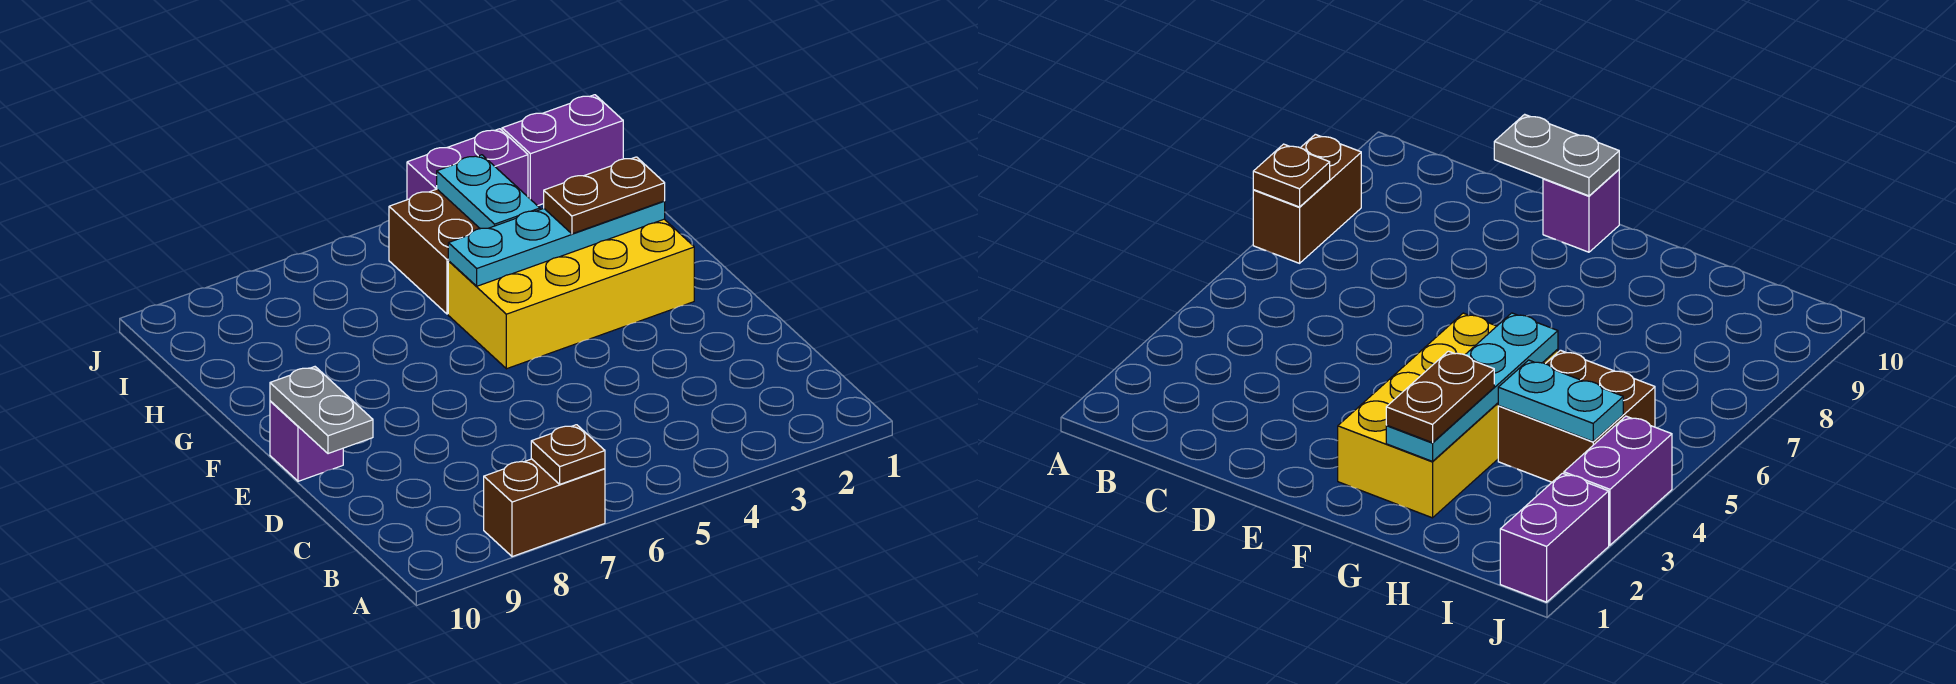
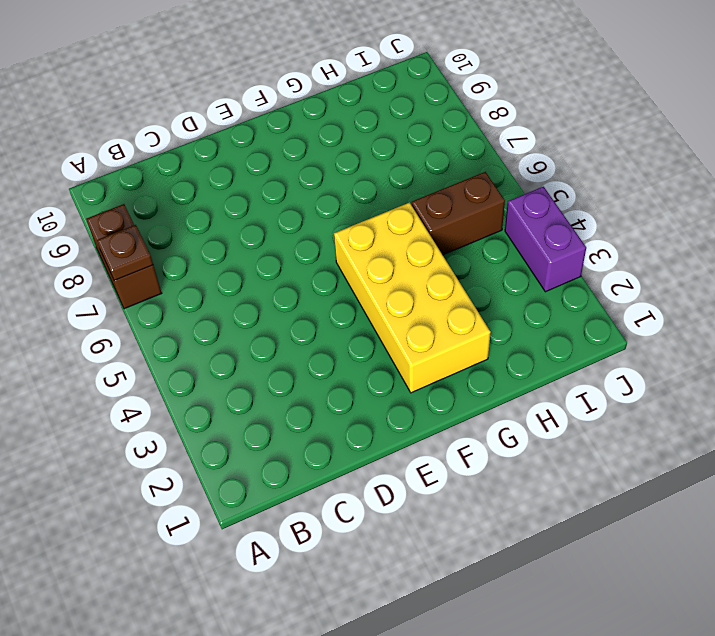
brown 1x2 brick [412,172,505,255] -> brown 2x2 brick [389,189,480,314]
none -> purple 1x1 brick [270,401,343,481]
none -> purple 1x2 brick [502,95,623,206]

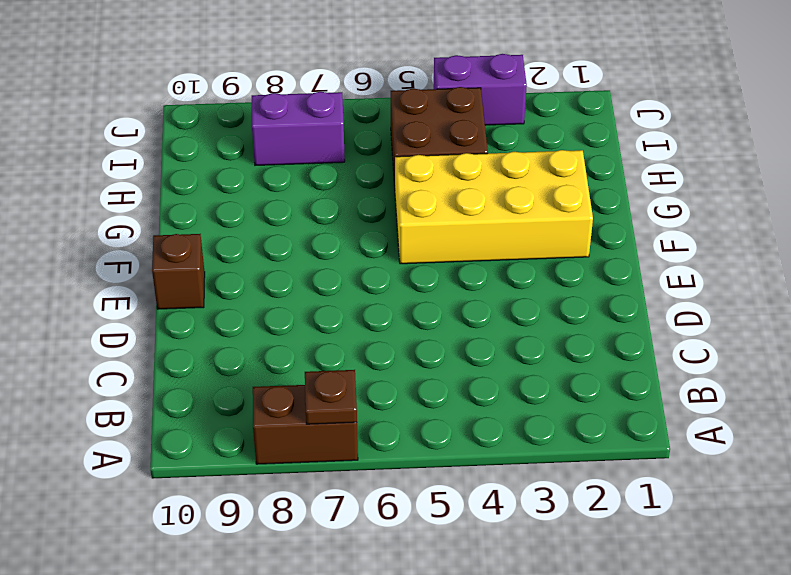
brown 1x1 brick [152,234,205,309] -> purple 1x1 brick [270,401,343,481]
purple 1x2 brick [252,92,345,165] -> purple 1x2 brick moved to [502,95,623,206]
none -> grey 1x2 plate [270,367,373,454]
none -> cyan 1x4 plate [448,201,665,286]

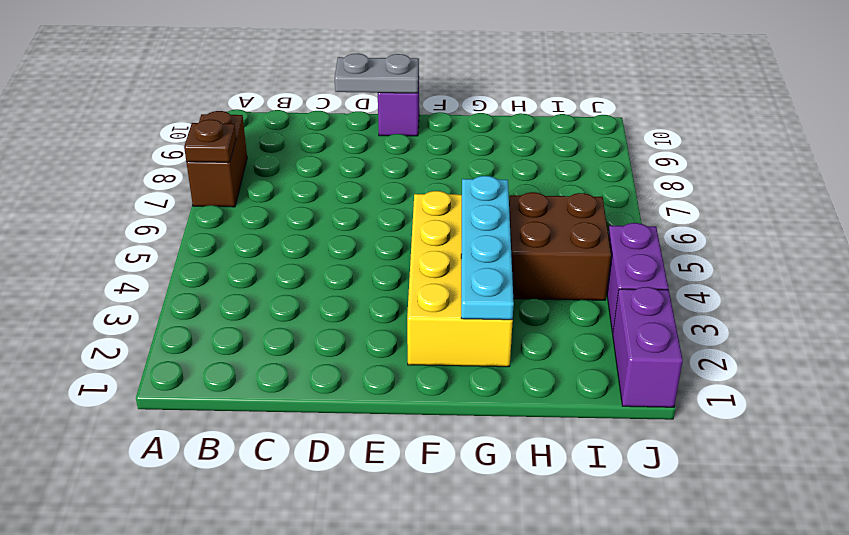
none -> cyan 1x2 plate [437,155,540,229]
none -> brown 1x2 plate [544,157,665,234]

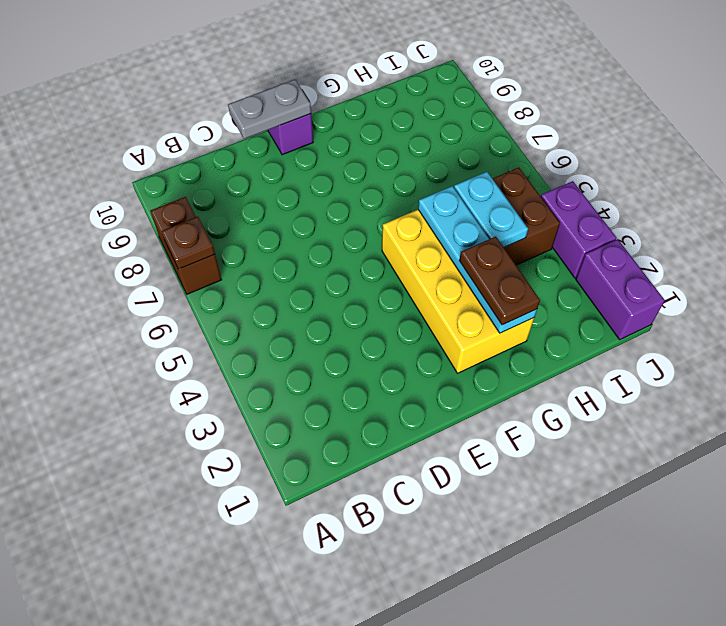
cyan 1x2 plate [454,172,528,247] -> cyan 1x2 plate turned to [437,155,540,229]

